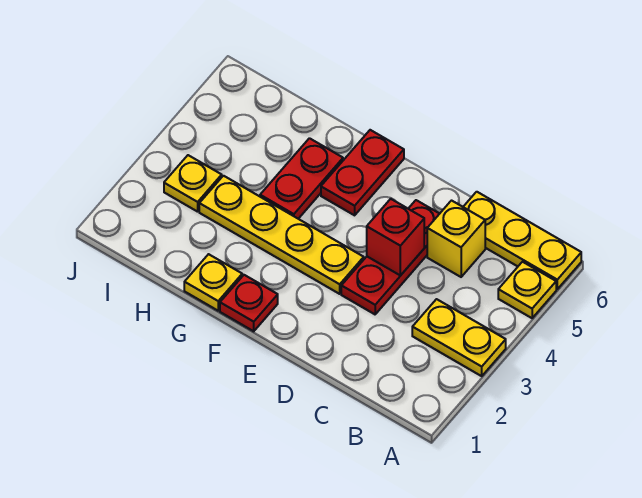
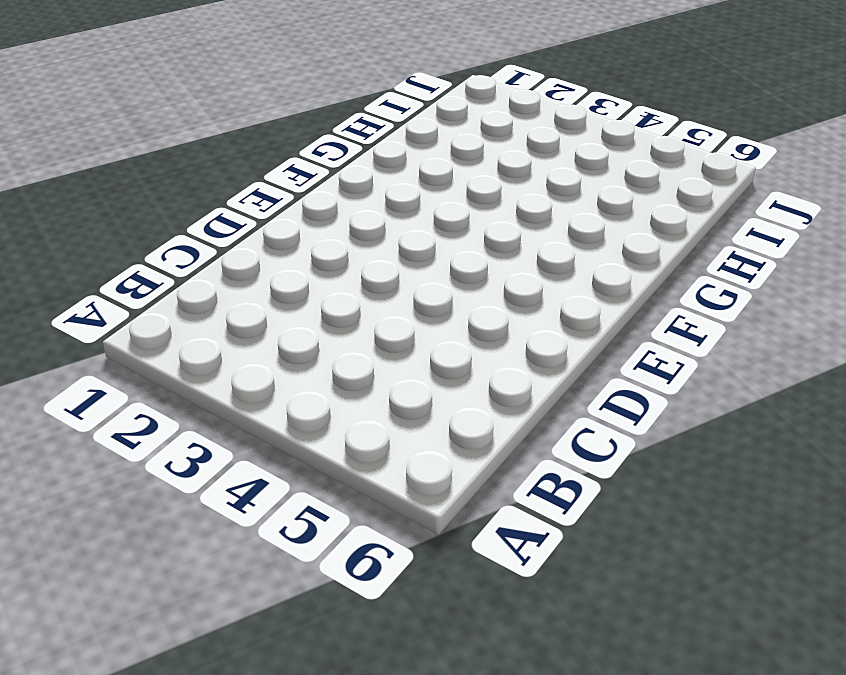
none -> yellow 1x2 plate [412,299,506,376]
none -> yellow 1x1 plate [498,262,556,318]
none -> yellow 1x3 plate [463,192,581,289]

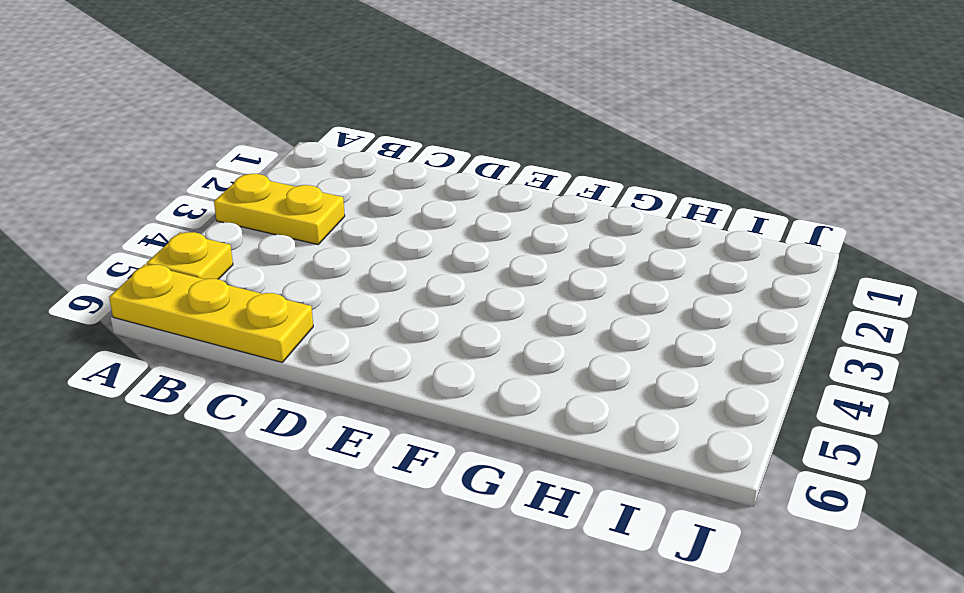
none -> yellow 1x1 brick [427,201,485,277]
none -> red 1x3 plate [341,200,439,314]
none -> yellow 1x4 plate [199,176,364,294]

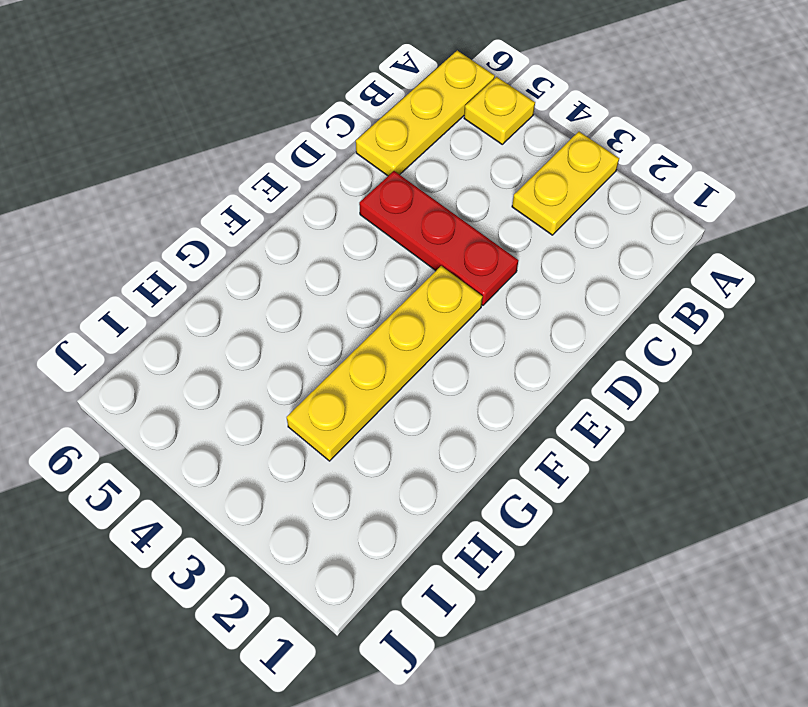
none -> yellow 1x1 brick [427,201,485,277]
none -> red 1x1 plate [220,275,278,331]
none -> red 1x2 plate [321,130,404,215]

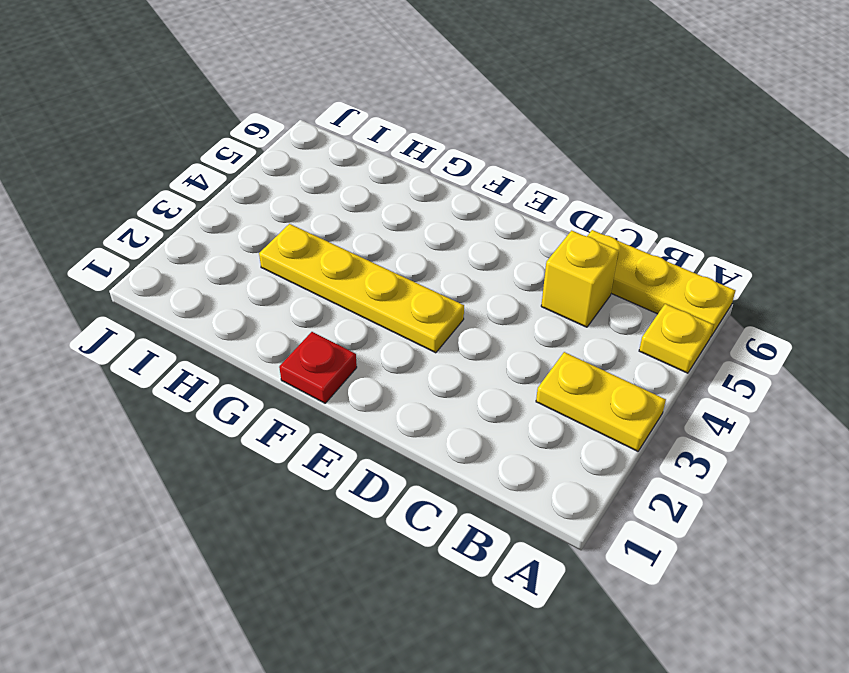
none -> red 1x3 plate [341,200,439,314]
none -> red 1x2 plate [321,130,404,215]
none -> yellow 1x1 plate [184,254,242,311]

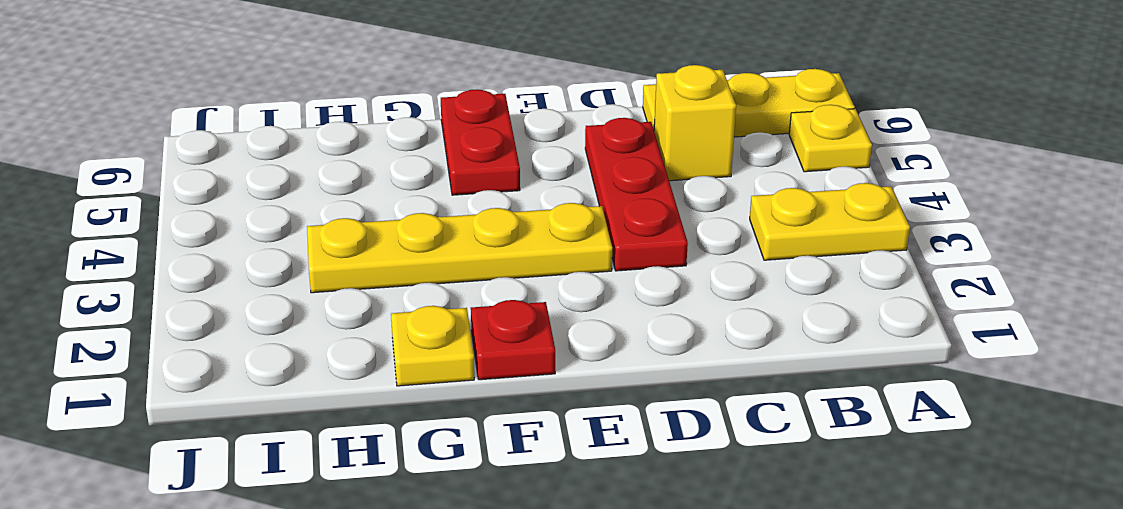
none -> red 1x2 plate [260,138,343,219]
none -> yellow 1x1 plate [164,155,222,212]
none -> red 1x1 brick [367,199,424,276]

